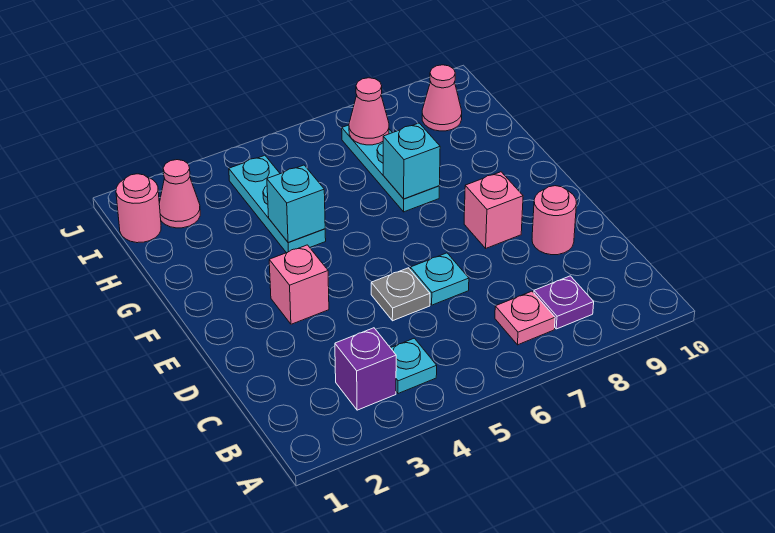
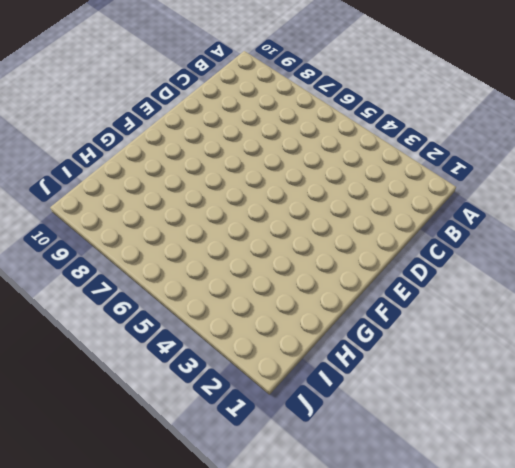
none -> purple 1x1 brick [335,328,396,410]
none -> cyan 1x1 plate [391,338,437,394]
none -> pink 1x1 plate [495,291,555,345]

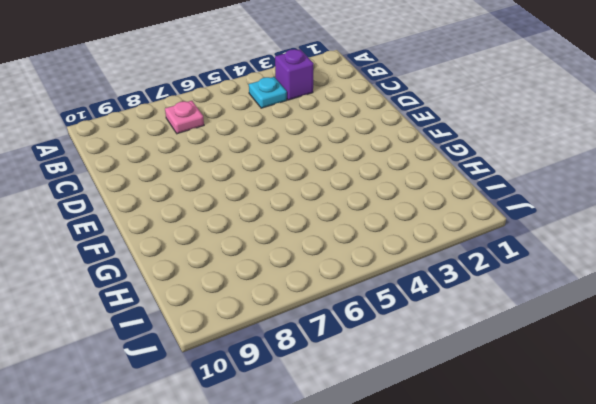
none -> purple 1x1 plate [534,276,594,329]
none -> grey 1x1 plate [371,268,430,321]
none -> cyan 1x1 plate [410,253,469,305]

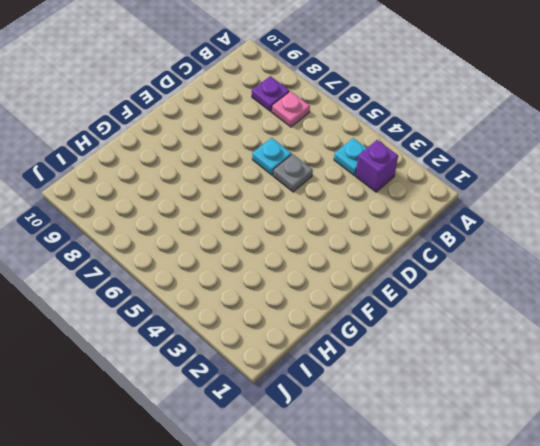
none -> pink 1x1 round brick [532,186,576,255]
none -> pink 1x1 brick [269,245,329,324]
none -> pink 1x1 brick [464,172,523,248]

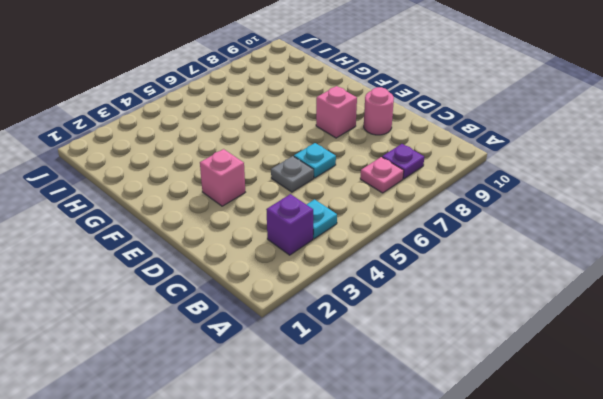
none -> cyan 1x3 plate [229,155,326,253]
none -> cyan 1x3 plate [342,125,439,212]
none -> pink 1x1 round brick [116,174,161,243]

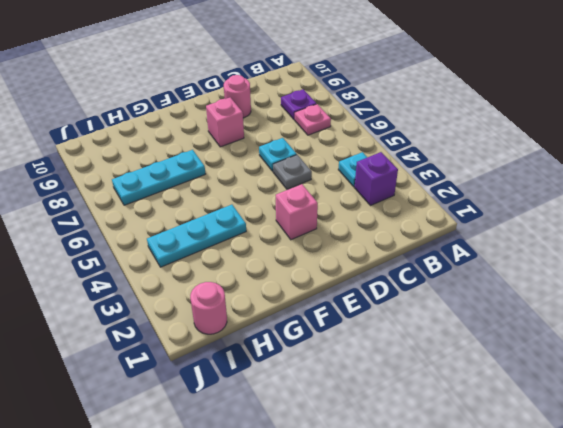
none -> pink 1x1 cone [159,160,200,228]
none -> pink 1x1 cone [422,65,462,131]
none -> cyan 1x1 brick [267,165,325,243]

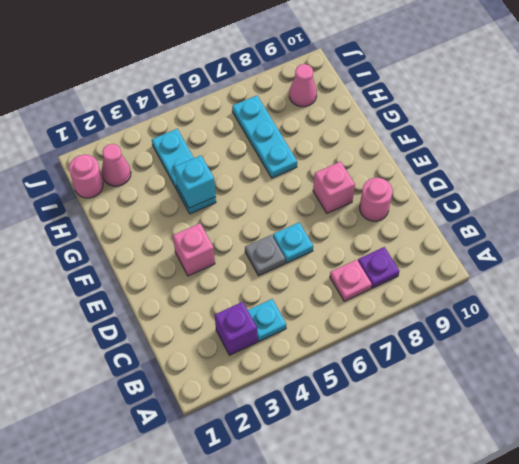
none -> cyan 1x1 brick [383,123,440,199]
none -> pink 1x1 cone [349,78,389,145]

